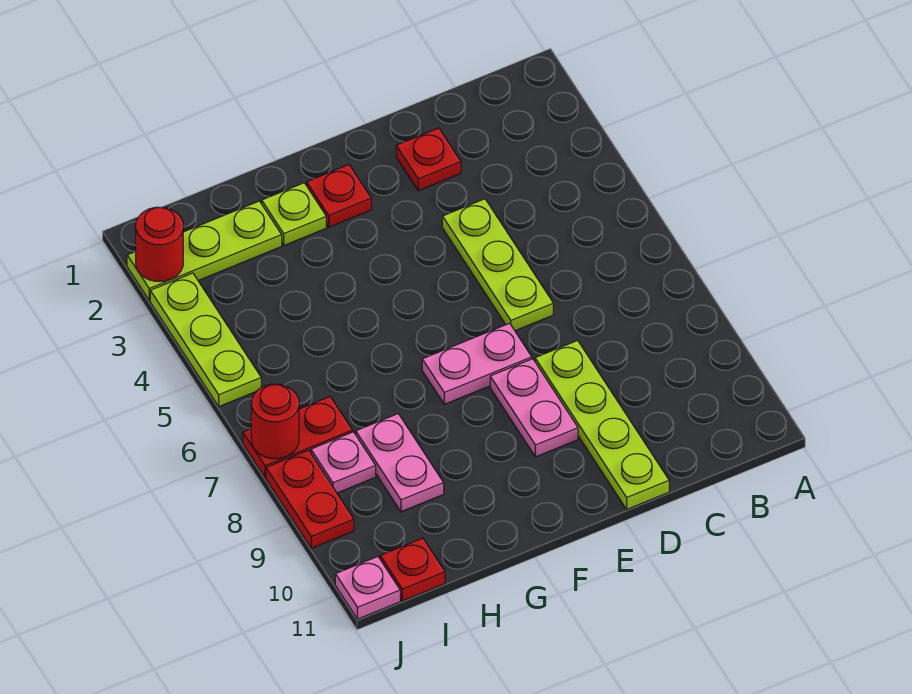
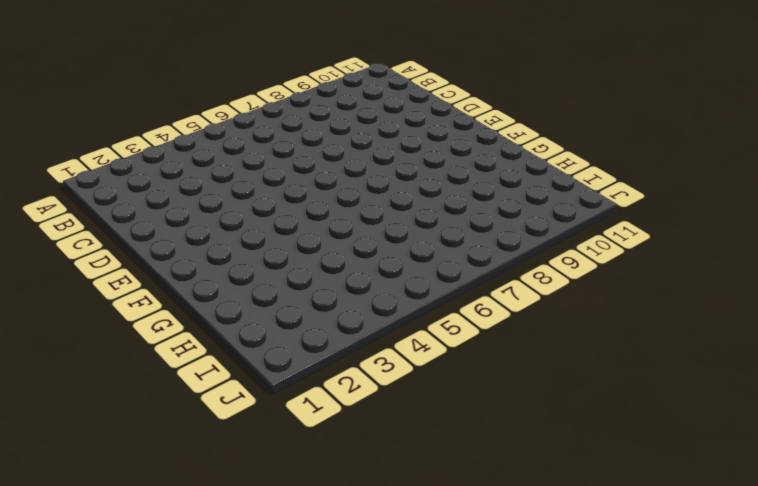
none -> red 1x1 plate [396,128,461,191]
none -> lime 1x3 plate [442,199,553,331]
none -> lime 1x4 plate [535,340,669,509]

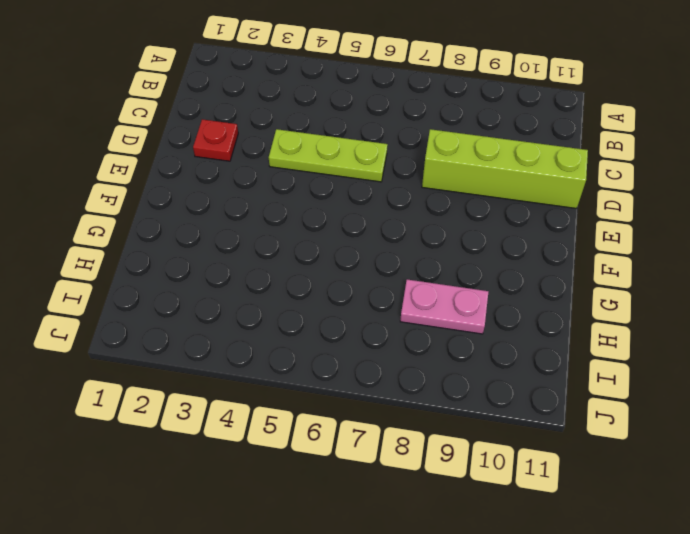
lime 1x4 brick [422,129,588,208] -> lime 1x4 plate [535,340,669,509]
none -> pink 1x2 plate [422,323,532,404]
none -> pink 1x2 plate [490,359,578,457]
none -> red 1x1 plate [307,165,371,227]

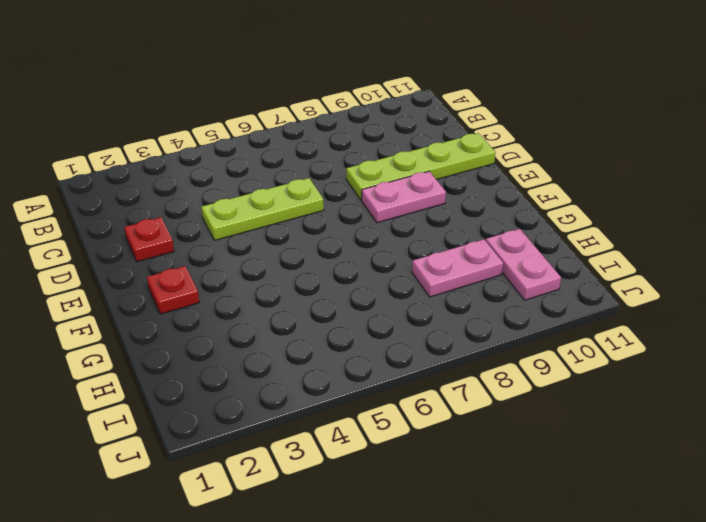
pink 1x2 plate [486,229,561,300] -> pink 1x2 plate moved to [422,323,532,404]
none -> lime 1x1 plate [262,183,326,245]
none -> lime 1x3 plate [127,201,282,300]
none -> red 1x2 plate [243,397,352,477]

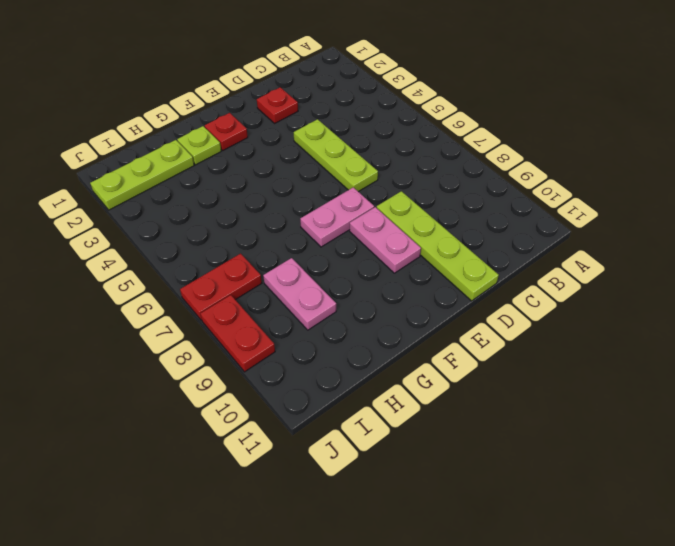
none -> pink 1x1 plate [311,432,376,493]
none -> red 1x1 plate [380,538,445,601]
none -> lime 1x3 plate [150,273,261,407]

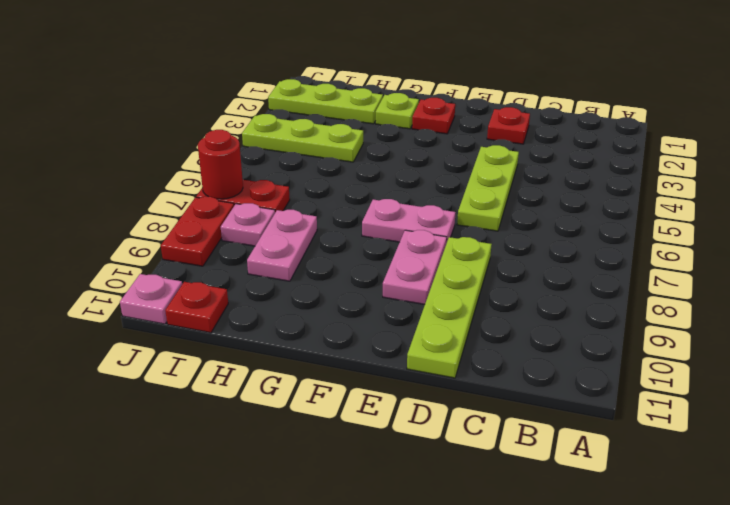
lime 1x3 plate [242,114,363,162] -> lime 1x3 plate turned to [150,273,261,407]
none -> red 1x1 round brick [136,207,183,281]

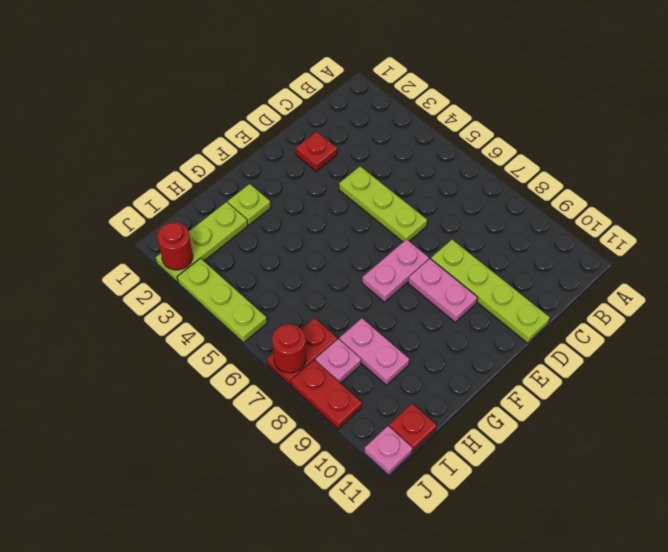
none -> red 1x1 plate [307,165,371,227]

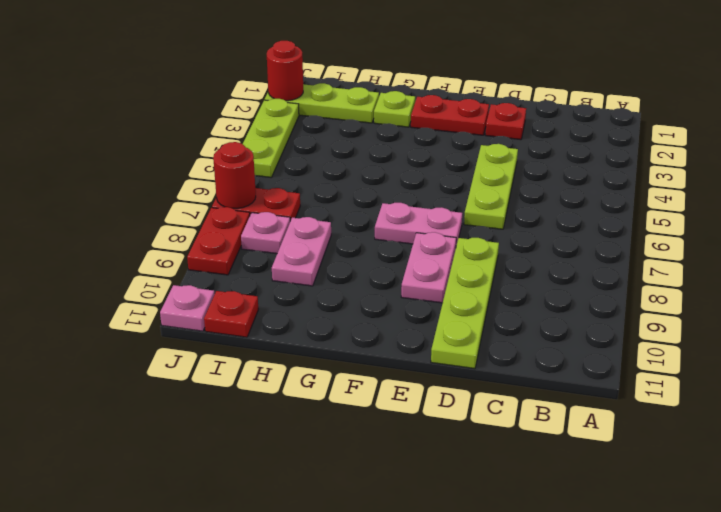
red 1x2 plate [411,95,489,135] -> red 1x1 plate [307,165,371,227]

